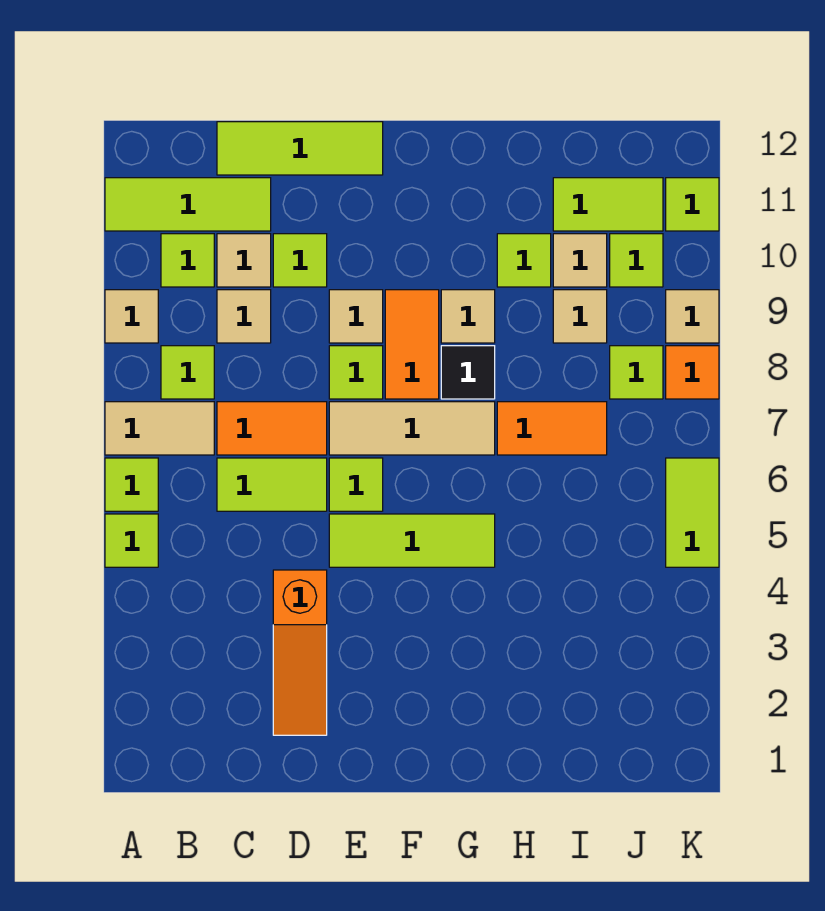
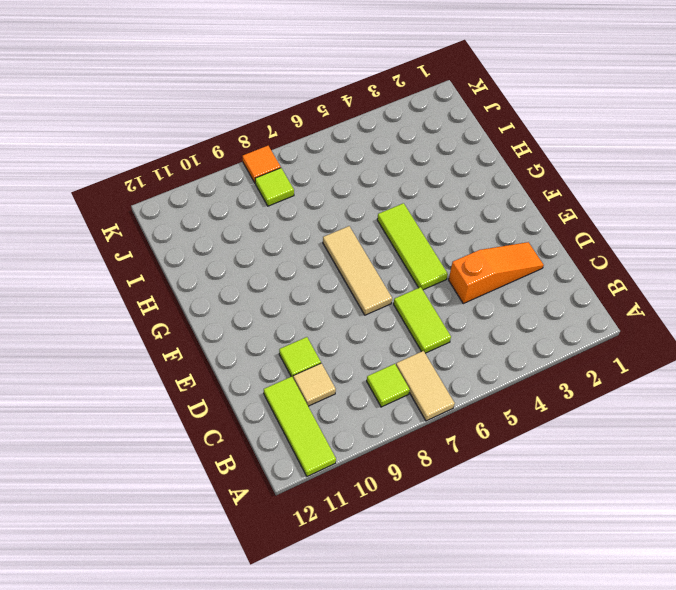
none -> lime 1x1 tile [105,514,158,567]
none -> lime 1x1 tile [105,458,158,511]
none -> tan 1x1 tile [105,290,158,343]
none -> lime 1x1 tile [161,234,214,287]

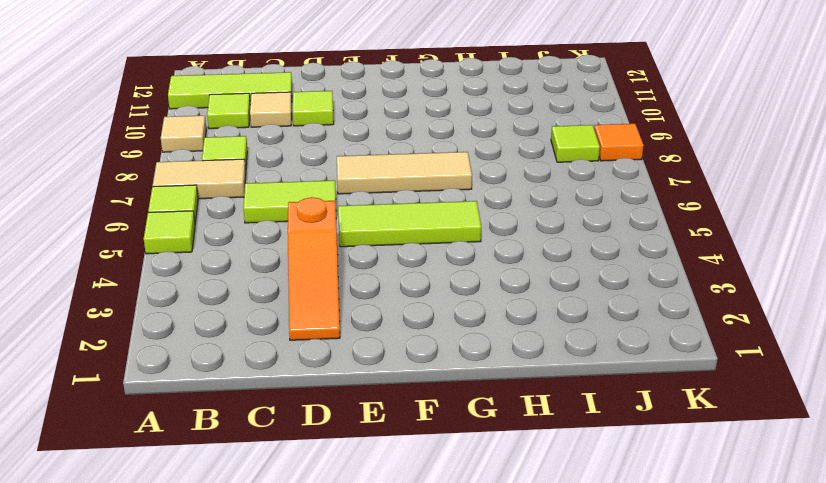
none -> orange 1x2 tile [217,402,327,455]
none -> tan 1x1 tile [217,290,271,343]
none -> lime 1x3 tile [217,122,383,175]
none -> lime 1x1 tile [329,458,383,511]

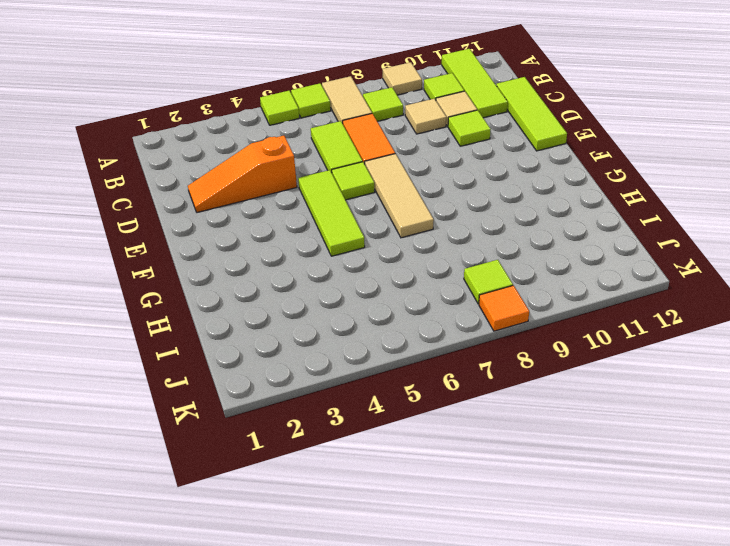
none -> lime 1x1 tile [329,346,383,399]
none -> tan 1x1 tile [329,290,383,343]
none -> orange 1x2 tile [385,290,439,399]
none -> black 1x1 tile [441,346,495,399]

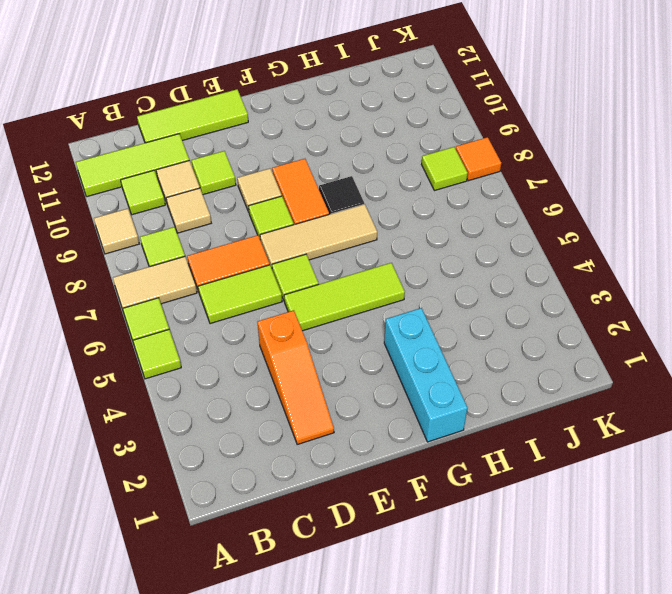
cyan 1x3 brick [384,308,467,442] -> none
none -> tan 1x1 tile [441,290,495,343]
none -> orange 1x2 tile [497,402,607,455]
none -> lime 1x1 tile [497,234,551,287]
none -> tan 1x1 tile [553,290,607,343]

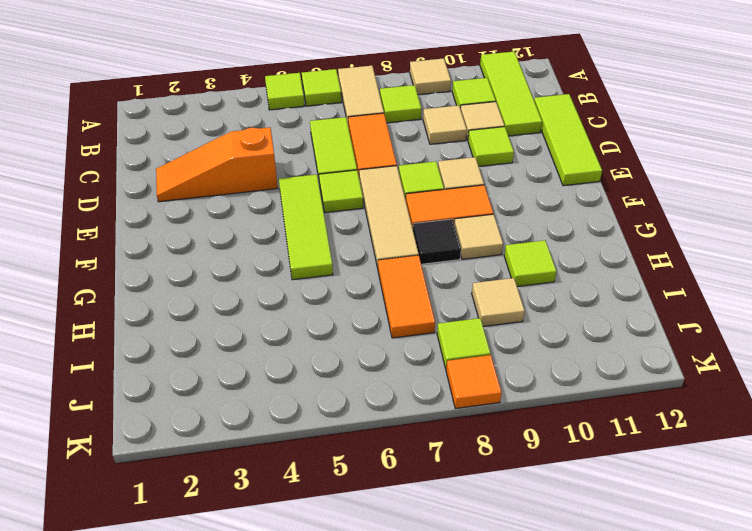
none -> tan 1x1 tile [553,234,607,287]
none -> lime 1x2 tile [553,178,663,231]
none -> lime 1x1 tile [610,234,663,287]
none -> lime 1x2 tile [666,458,719,567]

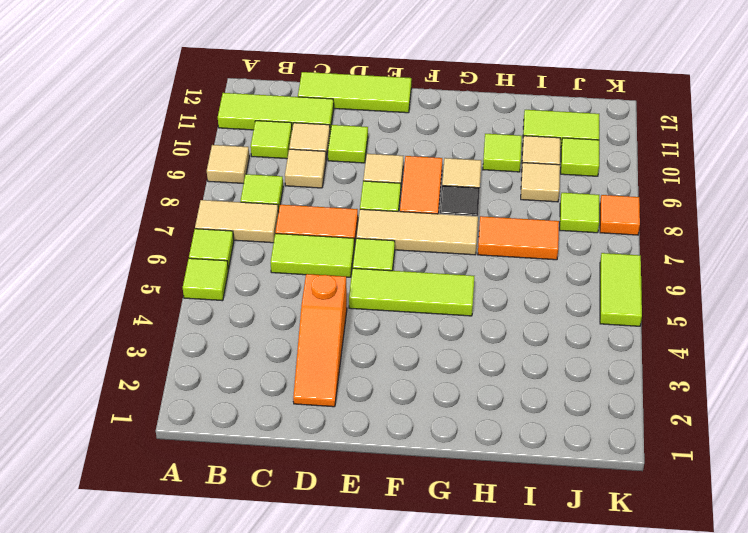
none -> tan 1x1 tile [666,290,719,343]
none -> lime 1x1 tile [666,178,719,231]

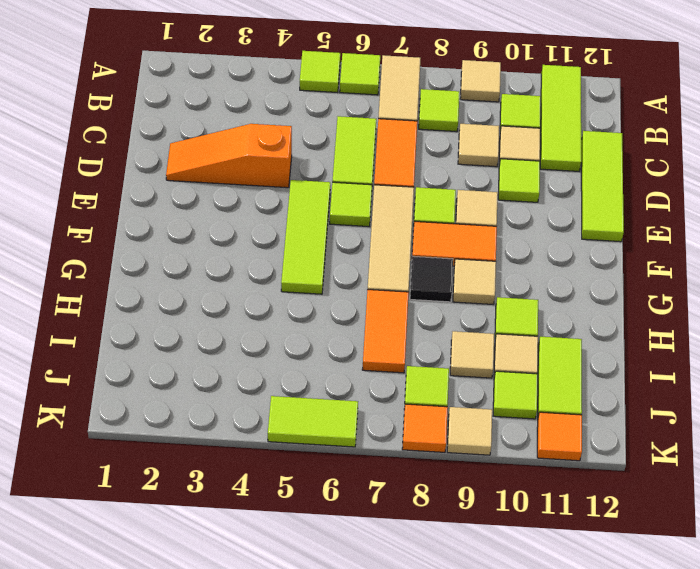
orange 1x1 tile [537,412,582,461] -> lime 1x1 tile [666,178,719,231]

